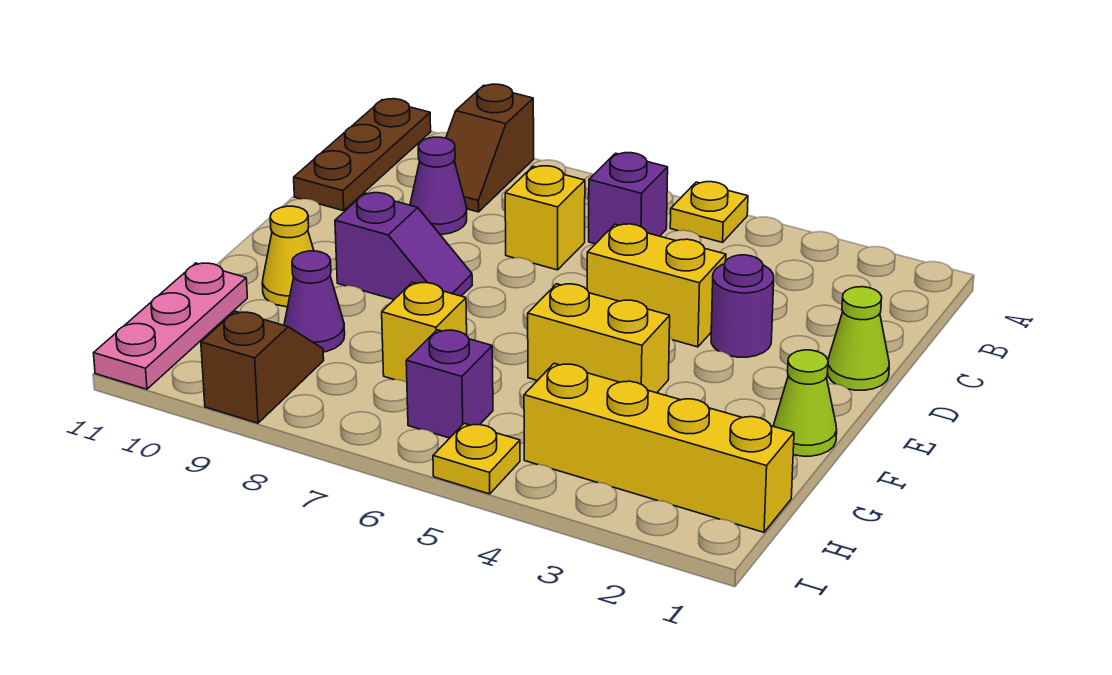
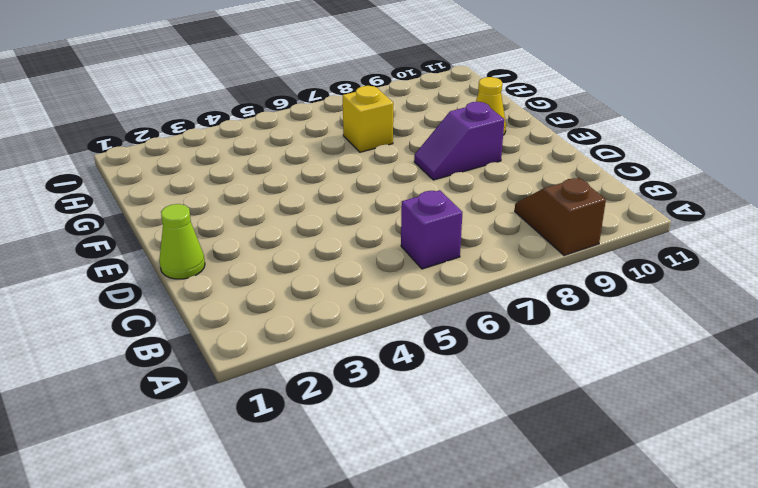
none -> yellow 1x1 plate [670,182,748,242]
none -> brown 1x3 plate [294,99,431,211]
none -> yellow 1x1 brick [505,166,585,270]

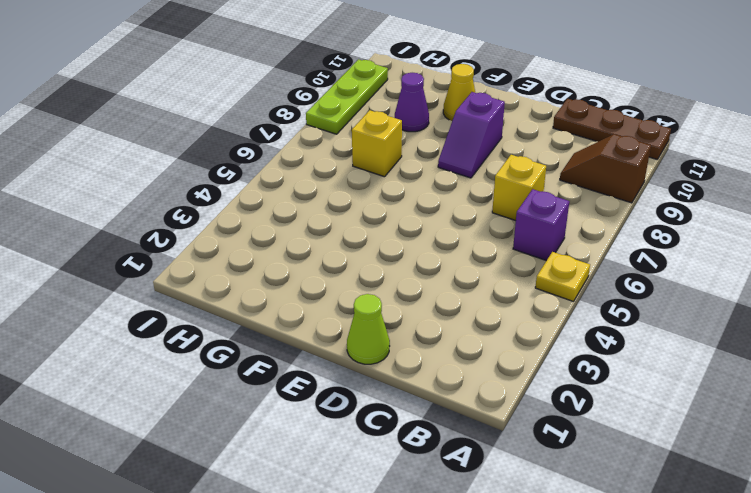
lime 1x3 plate [306,59,388,134] -> brown 1x2 slope [201,311,324,423]
none -> purple 1x1 cone [410,137,467,235]
none -> purple 1x1 round brick [711,255,774,357]
none -> yellow 1x2 brick [587,224,726,347]

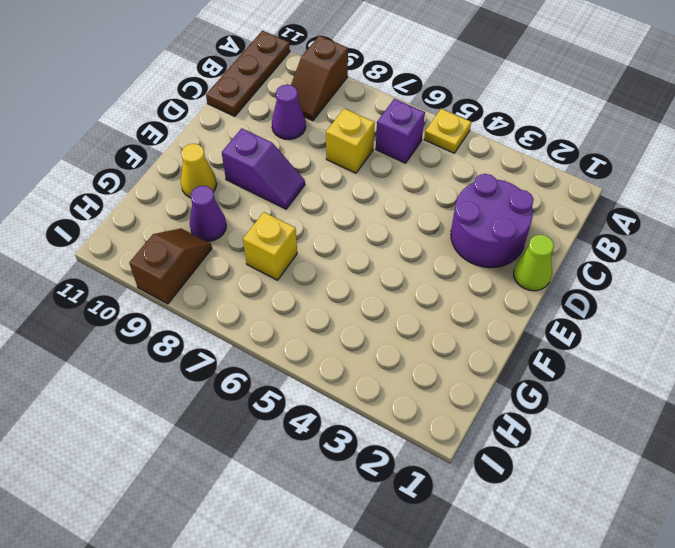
purple 2x2 round brick [451,174,534,268] -> purple 1x1 round brick [711,255,774,357]
none -> yellow 1x2 brick [587,224,726,347]
none -> lime 1x1 cone [774,350,837,456]
none -> yellow 1x2 brick [528,284,670,393]

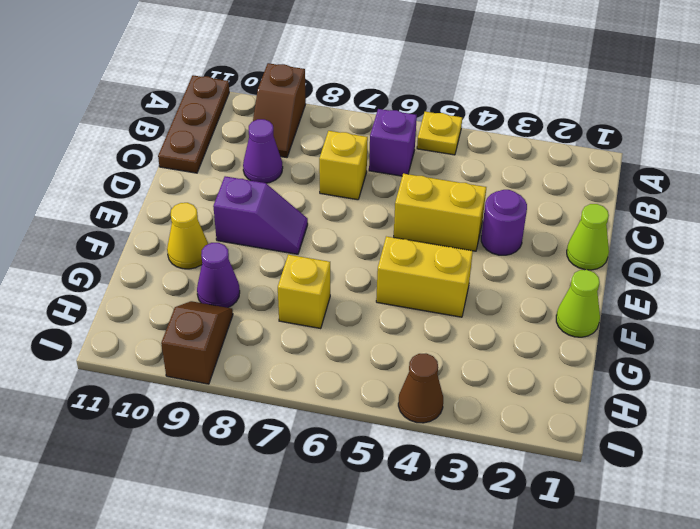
brown 1x1 cone [398,354,443,423] -> none
none -> pink 1x3 plate [94,263,247,389]
none -> yellow 1x4 brick [524,363,794,532]
none -> purple 1x1 brick [406,330,493,438]

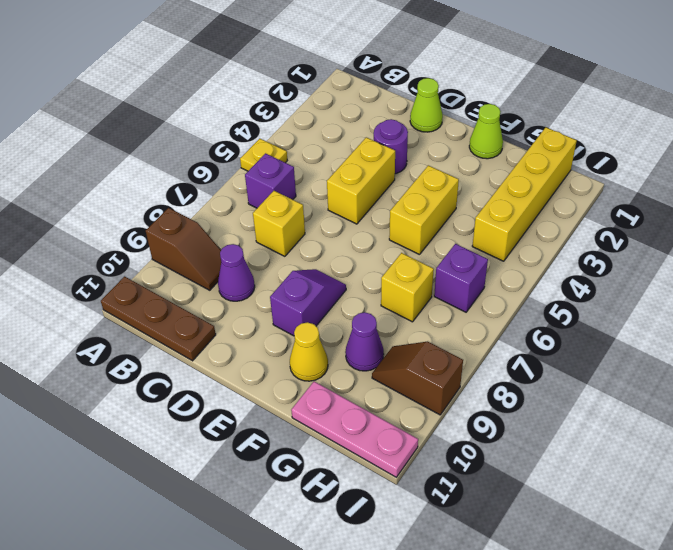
none -> yellow 1x1 plate [433,423,520,494]

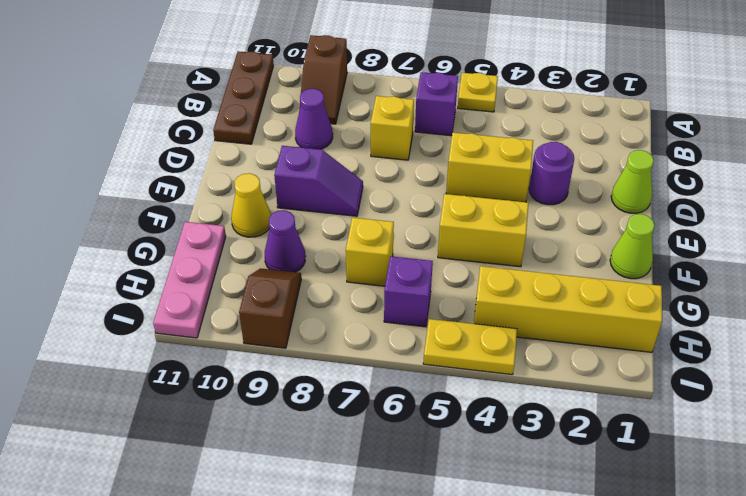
yellow 1x2 plate [423,319,517,375] -> yellow 1x1 plate [433,423,520,494]

